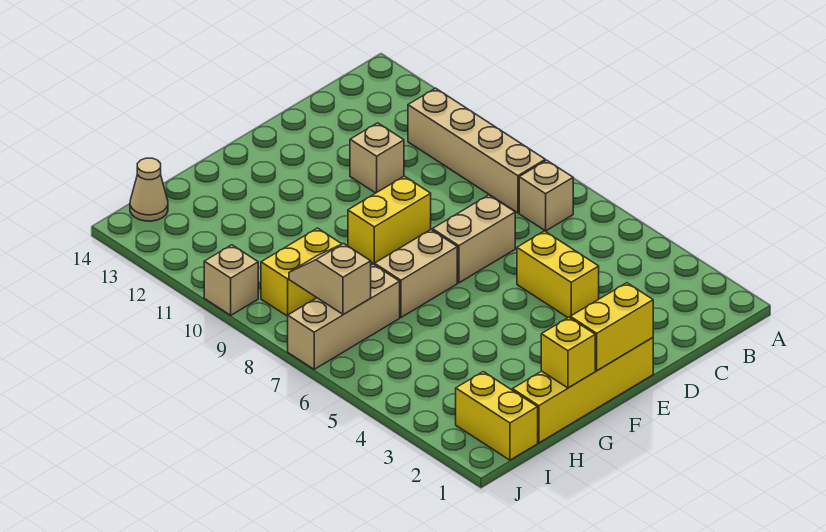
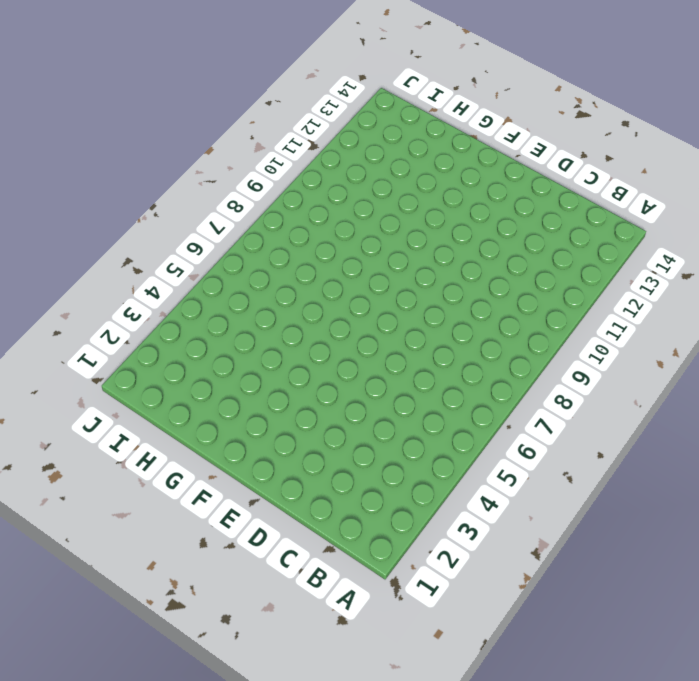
none -> tan 1x1 brick [519,160,573,231]
none -> tan 1x4 brick [408,88,545,213]
none -> yellow 1x2 brick [517,231,599,318]

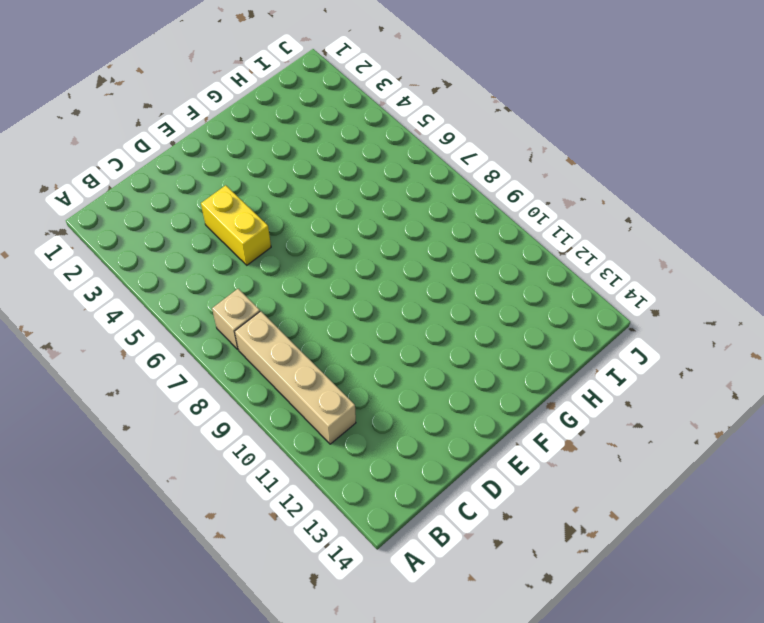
none -> tan 1x2 brick [432,195,515,283]
none -> tan 1x1 brick [350,123,404,193]
none -> yellow 1x4 brick [512,337,653,443]

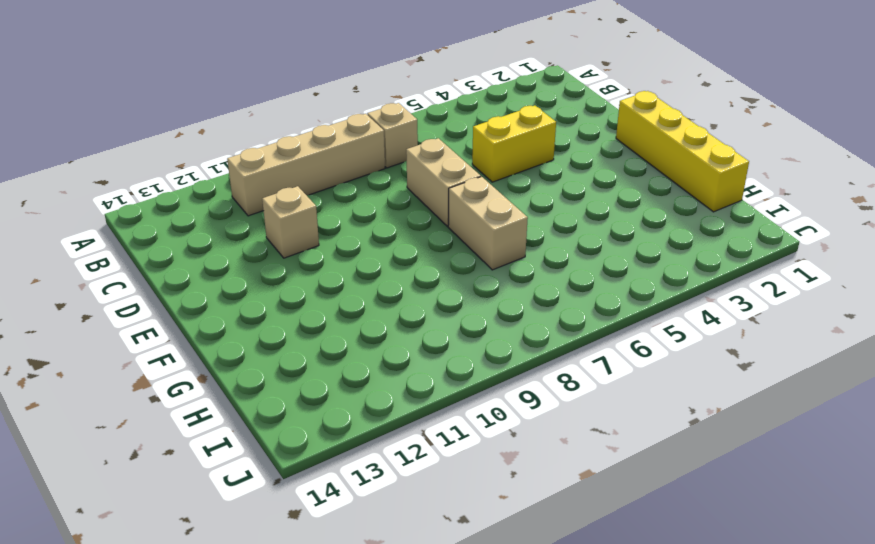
none -> yellow 1x2 brick [348,176,431,264]
none -> tan 1x3 brick [288,264,400,369]
none -> yellow 1x2 brick [261,228,341,316]

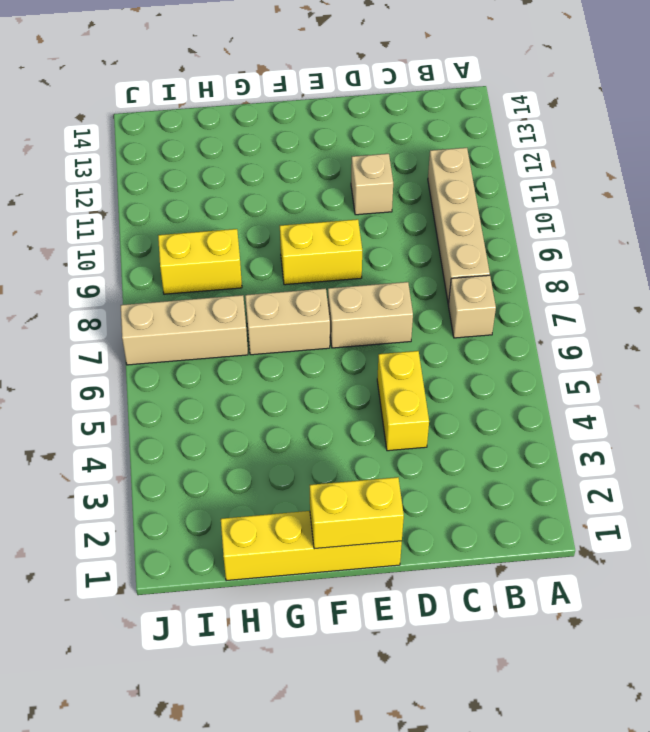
none -> yellow 1x2 brick [456,372,538,460]
none -> tan 1x1 cone [130,158,168,221]
none -> tan 1x1 brick [204,245,258,315]

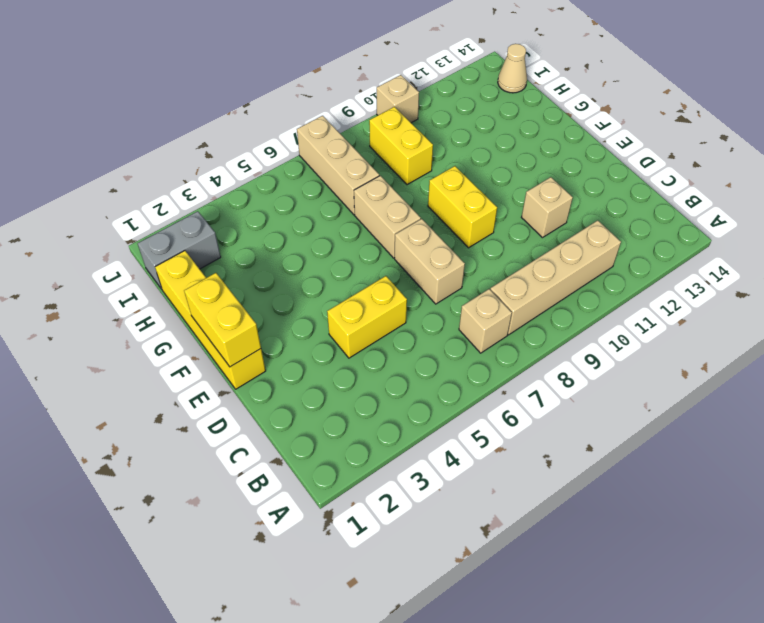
grey 1x2 brick [138,211,221,289] -> yellow 1x2 brick [456,372,538,460]
none -> yellow 1x1 brick [541,317,595,388]
none -> tan 1x2 slope [289,243,371,315]

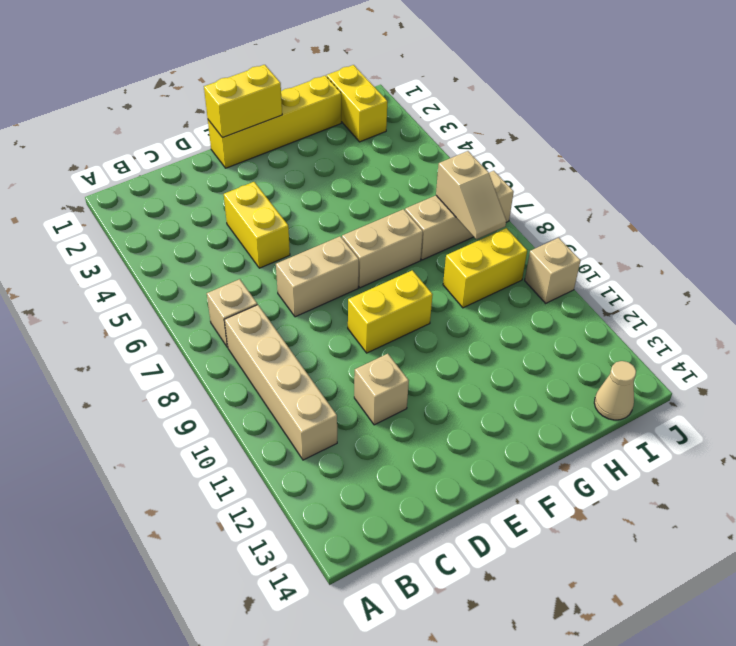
none -> yellow 1x1 brick [541,317,595,388]

